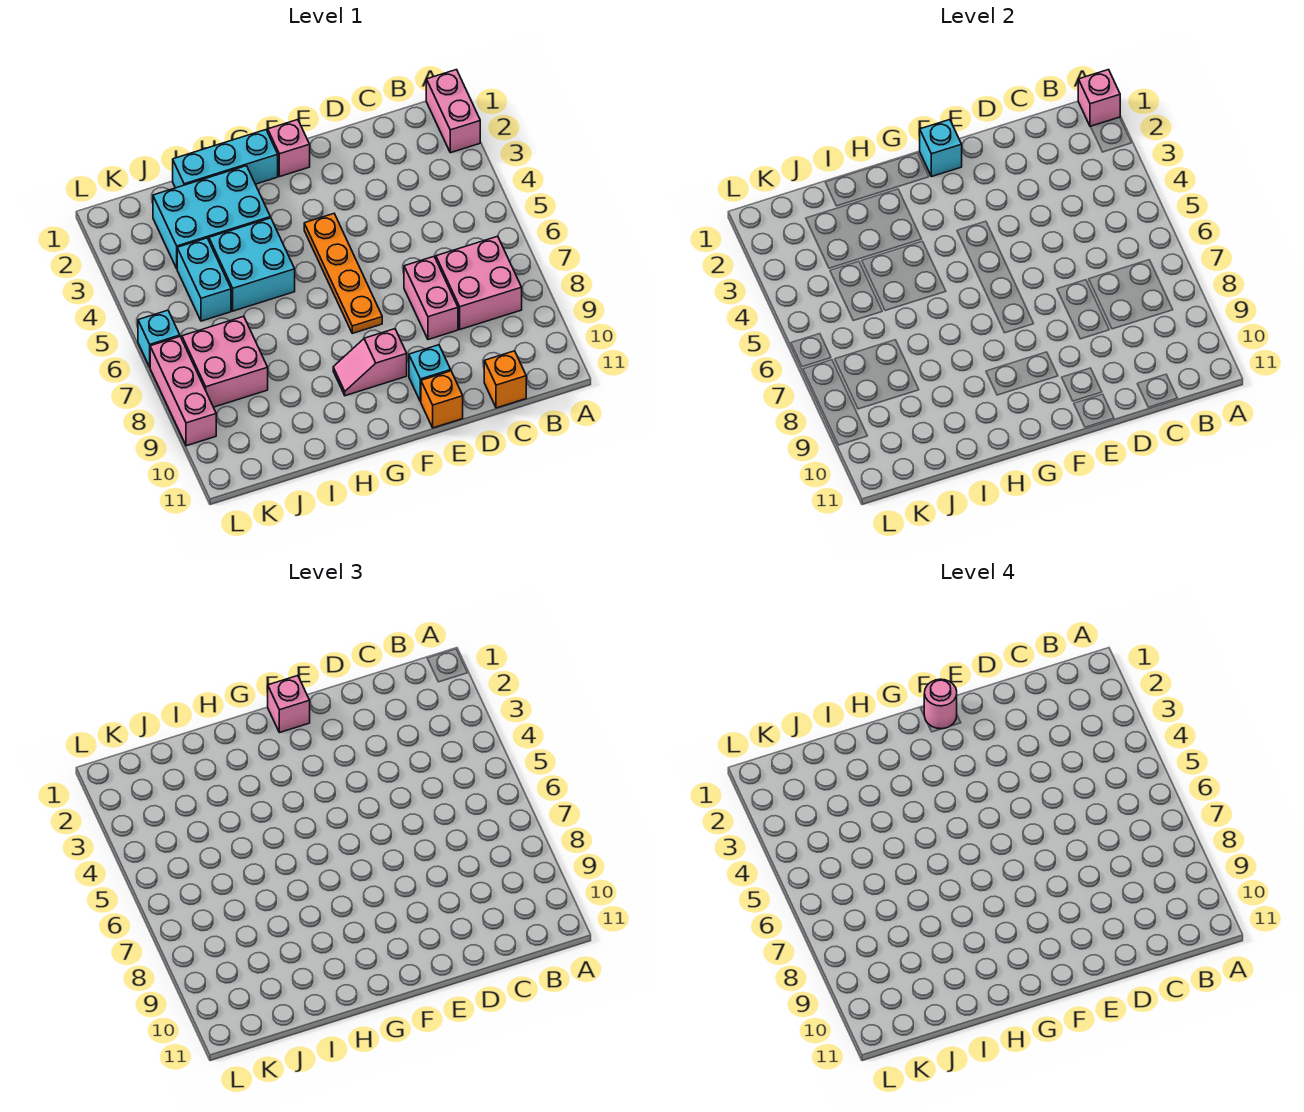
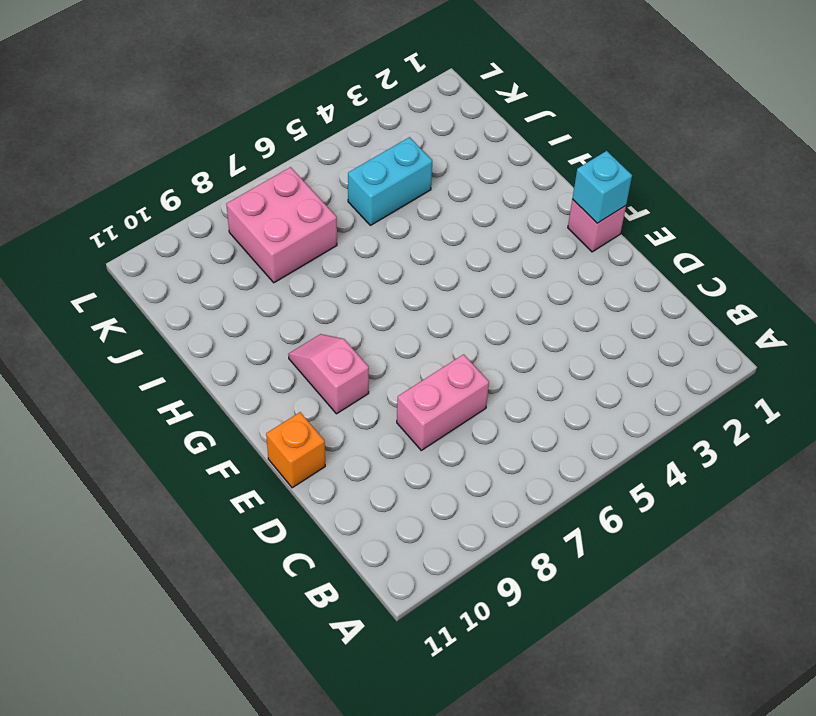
none -> pink 1x2 brick [426,70,480,153]
none -> pink 2x2 brick [436,236,522,329]
none -> orange 1x1 brick [484,351,526,408]

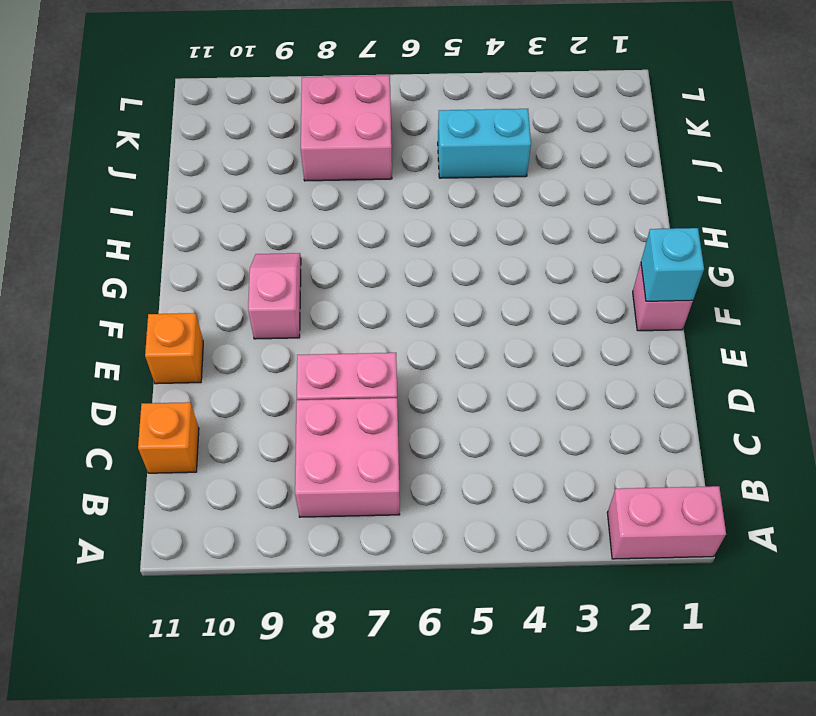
none -> cyan 1x1 brick [409,345,451,402]
none -> orange 1x4 plate [304,214,382,333]
none -> cyan 1x3 brick [173,130,278,188]

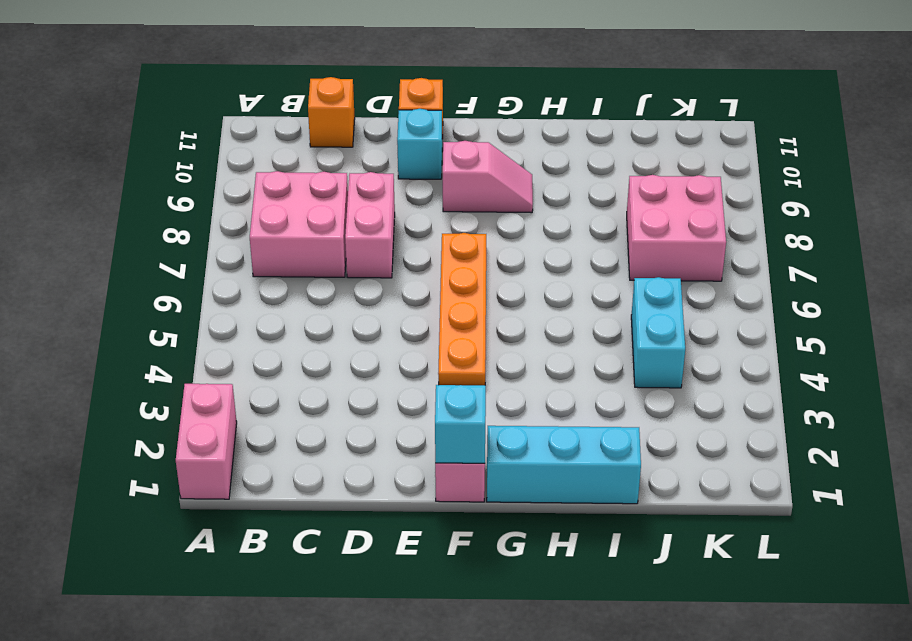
none -> cyan 2x3 brick [153,166,270,268]
none -> cyan 2x2 brick [209,218,295,311]
none -> cyan 1x1 brick [138,310,180,367]

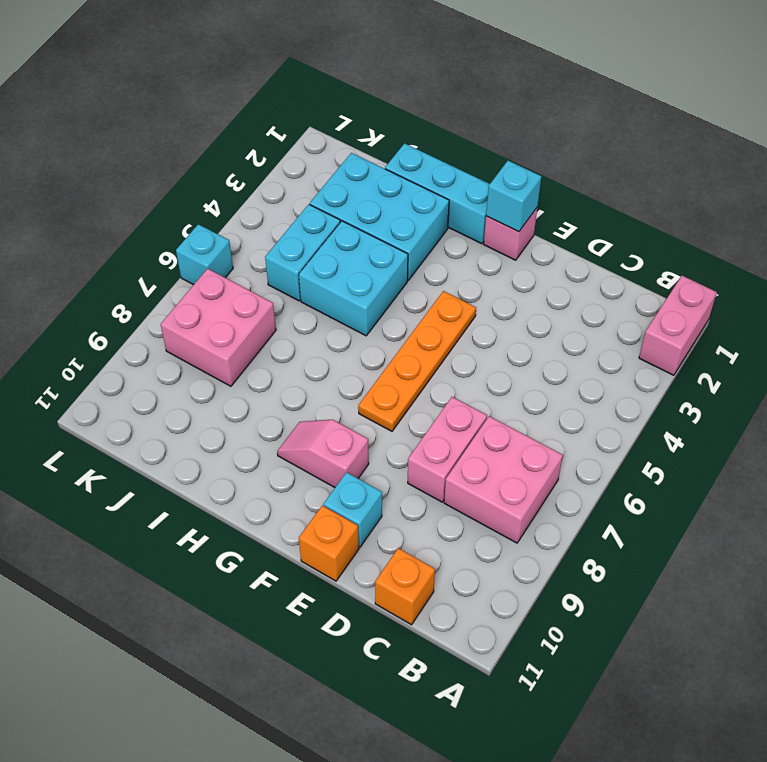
none -> pink 1x3 brick [150,336,216,446]
none -> pink 1x1 brick [1078,70,1120,127]
none -> pink 1x1 brick [268,676,310,733]

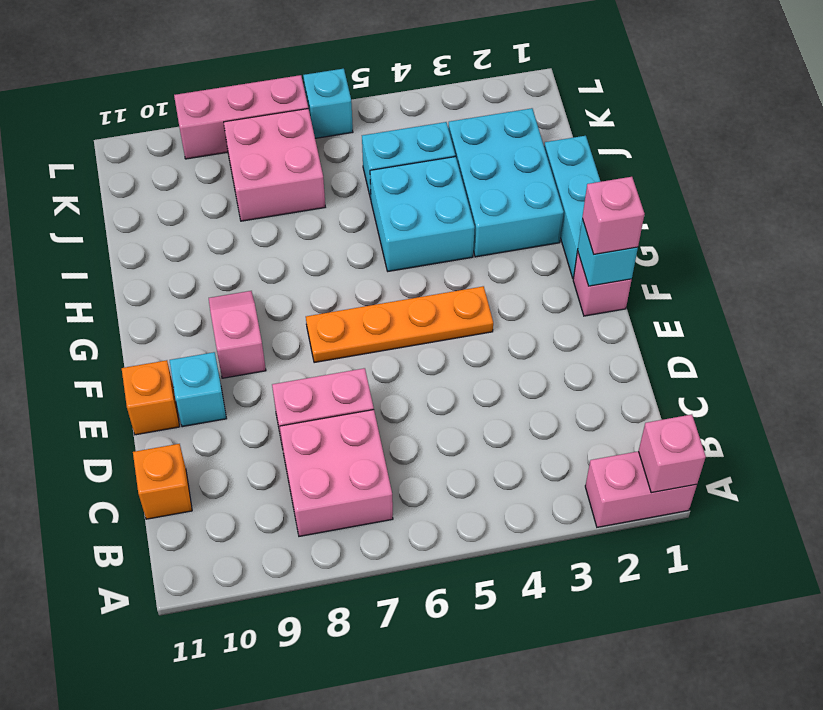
none -> pink 1x1 round brick [924,679,957,729]

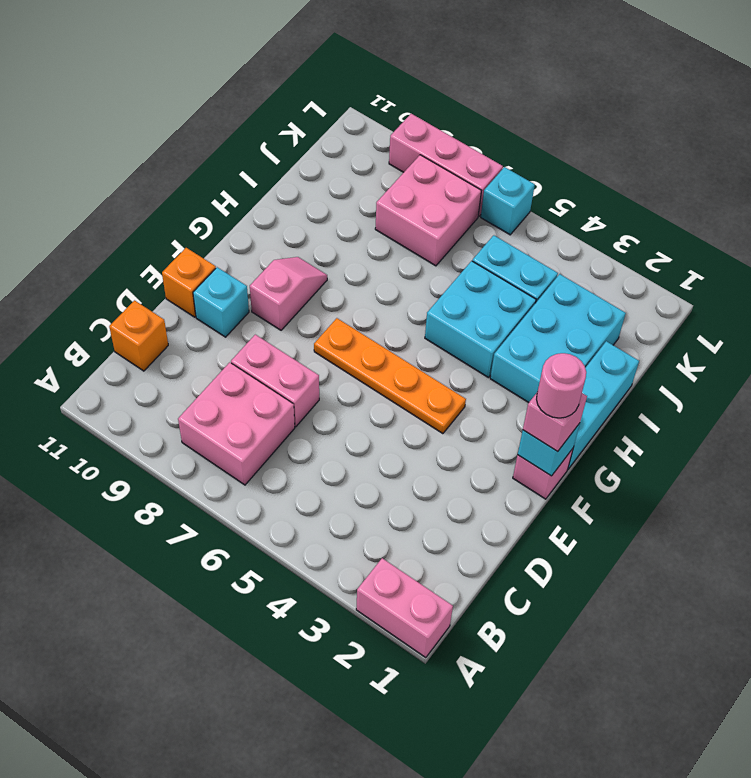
none -> pink 1x1 brick [1078,70,1120,127]

